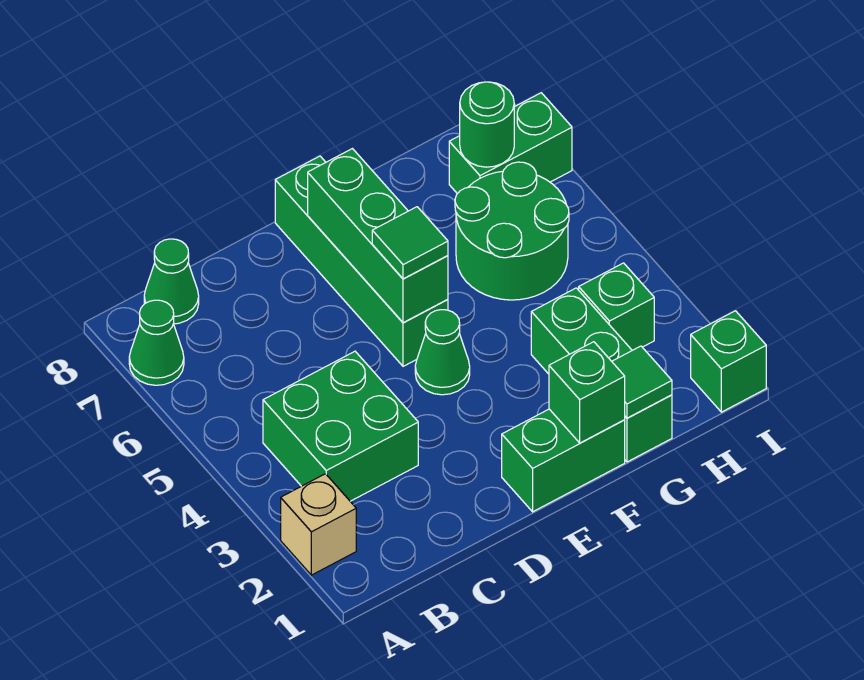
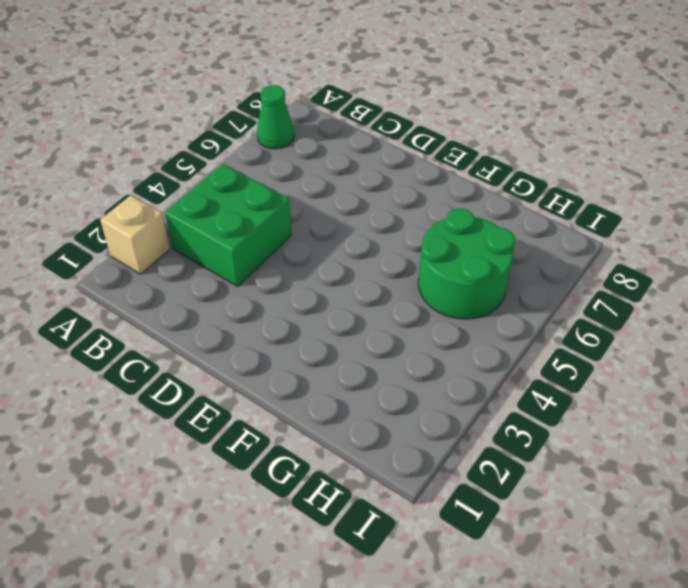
none -> green 1x1 cone [144,239,199,324]
none -> green 1x2 brick [502,409,625,512]
none -> green 1x1 cone [415,310,470,395]

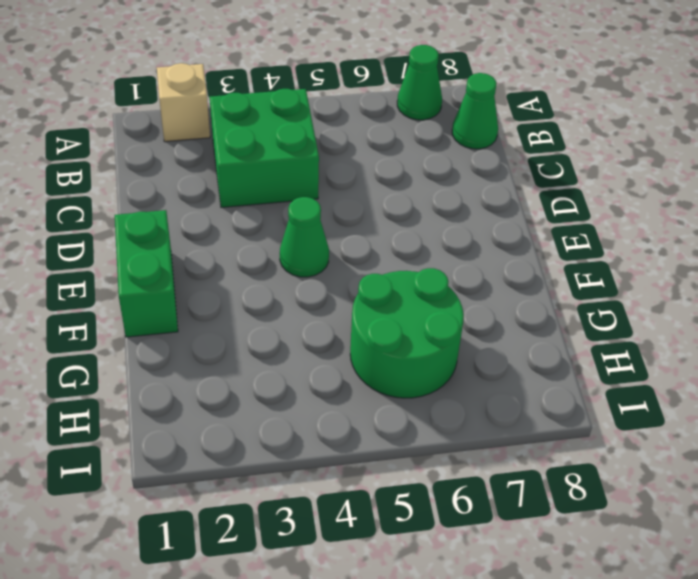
none -> green 1x4 brick [275,156,448,366]
none -> green 1x3 brick [531,288,672,462]
none -> green 1x1 brick [579,263,654,350]

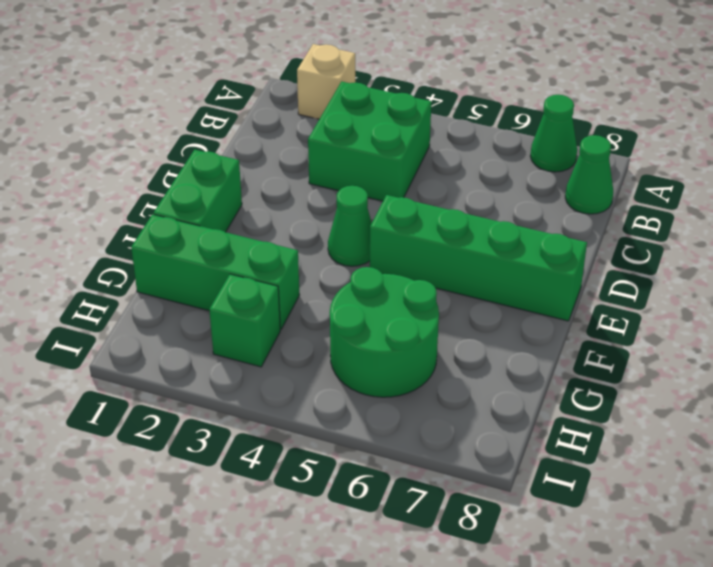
none -> green 1x2 brick [449,93,572,194]
none -> green 1x1 brick [691,311,766,412]
none -> green 1x3 brick [308,149,448,323]

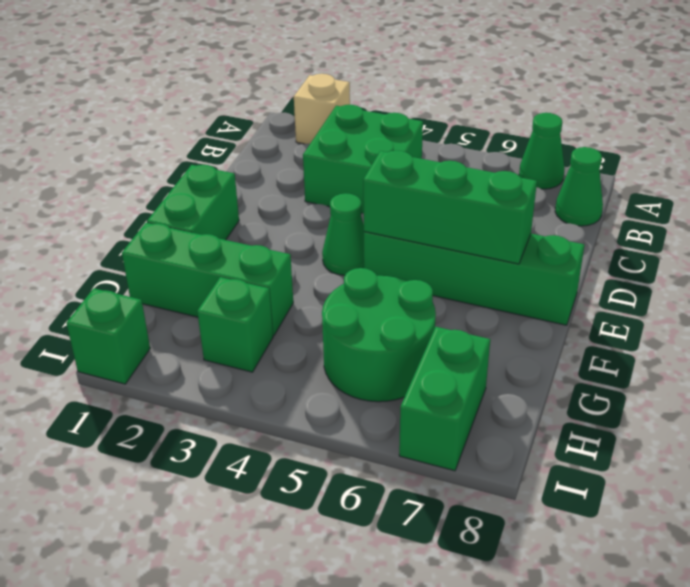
none -> green 1x1 brick [549,342,625,443]
none -> green 1x1 tile [612,346,672,418]
none -> green 1x1 round brick [460,82,514,167]

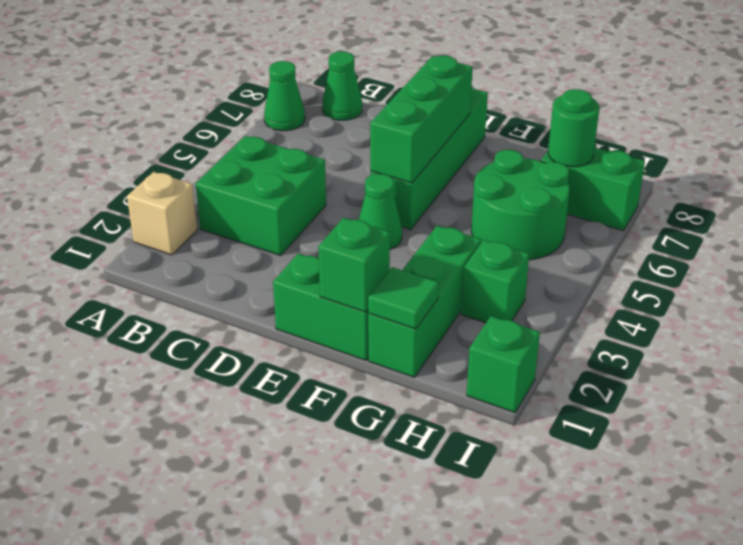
none -> green 1x1 tile [372,207,448,279]

